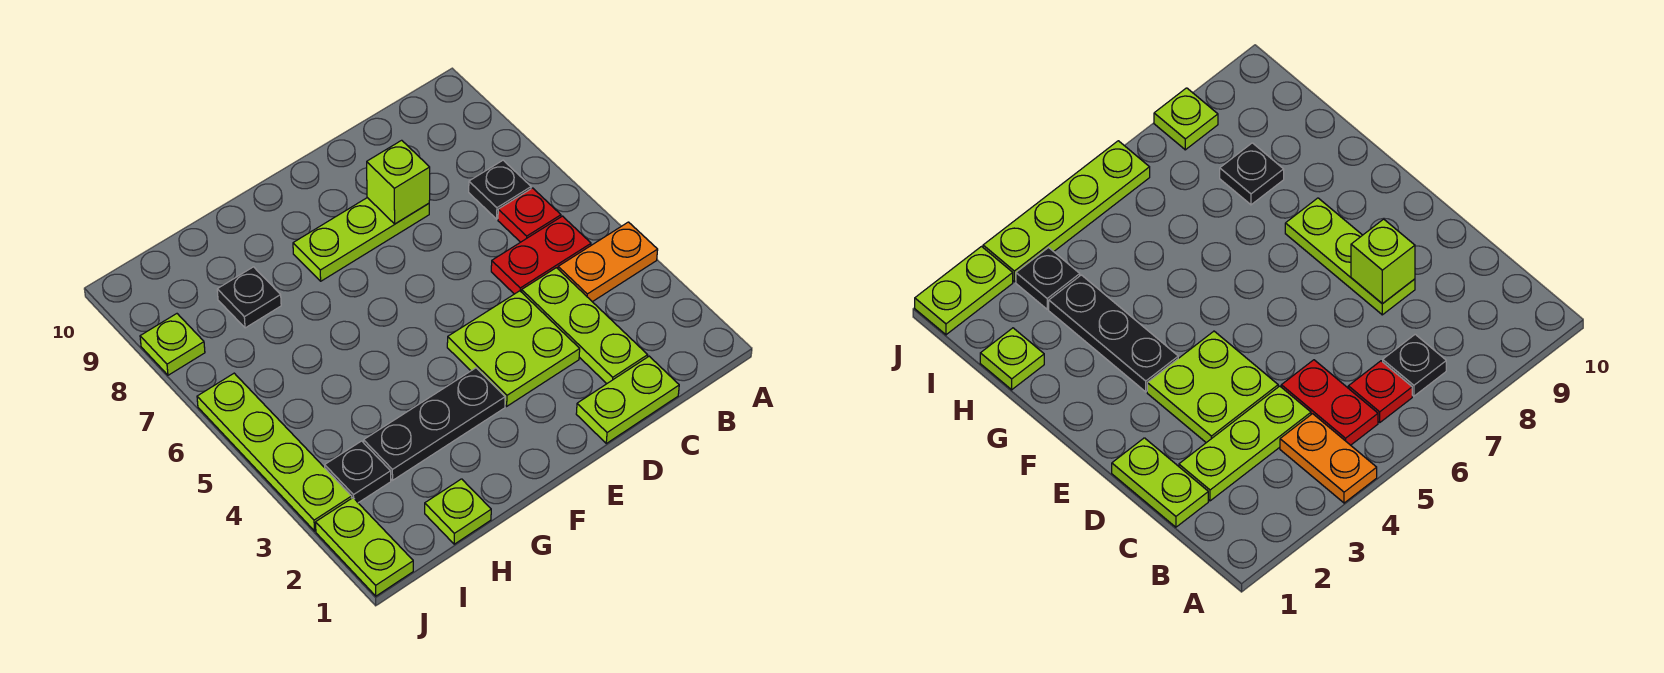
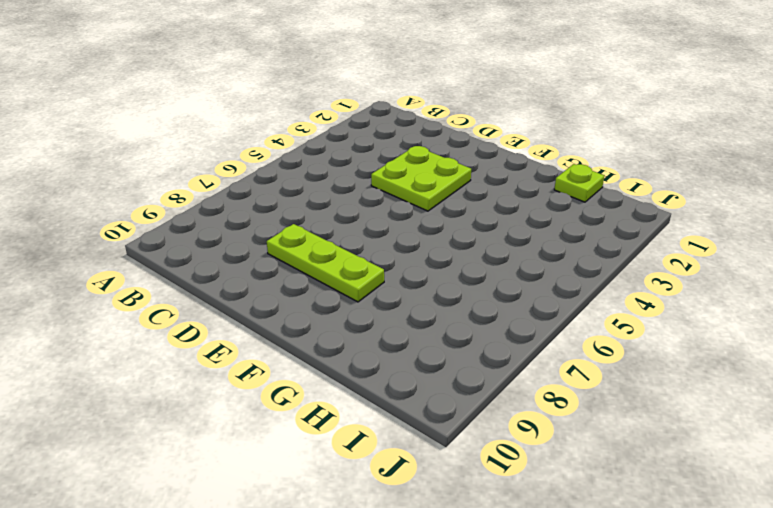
none -> orange 1x2 plate [558,222,658,302]
none -> red 1x2 plate [491,216,591,294]
none -> red 1x1 plate [498,188,561,242]

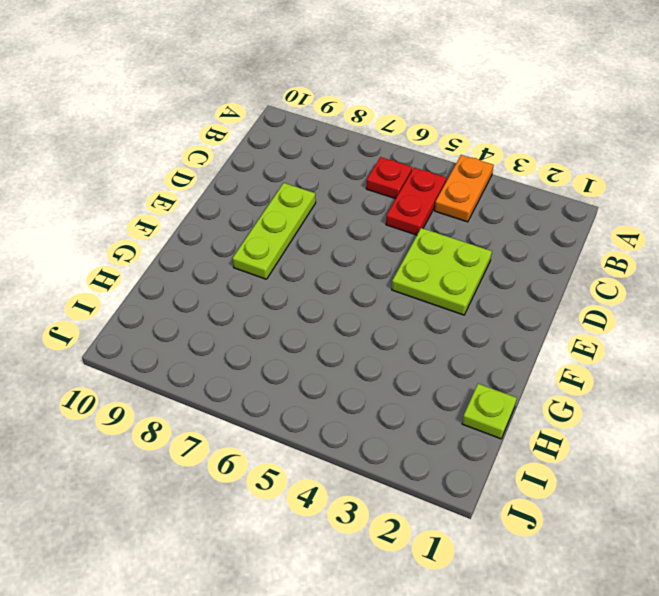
none -> black 1x1 plate [469,160,531,219]
none -> lime 1x2 plate [576,356,679,443]
none -> lime 1x3 plate [522,268,648,384]

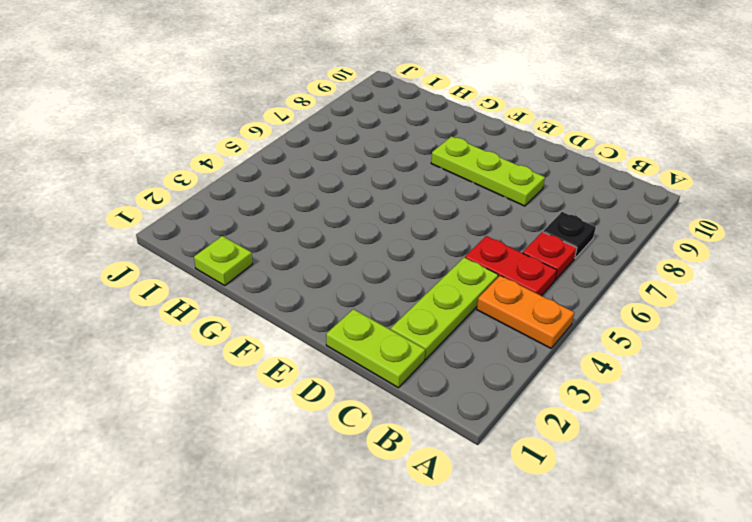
none -> lime 2x2 plate [447,291,580,406]
none -> black 1x3 plate [364,368,505,480]
none -> black 1x1 plate [217,267,281,328]

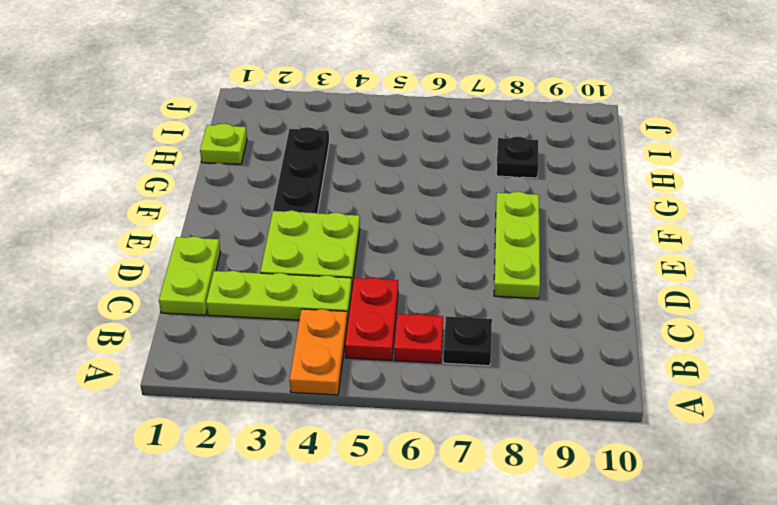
none -> black 1x1 plate [325,441,391,503]
none -> lime 1x2 plate [316,498,413,596]
none -> lime 1x4 plate [197,373,352,531]

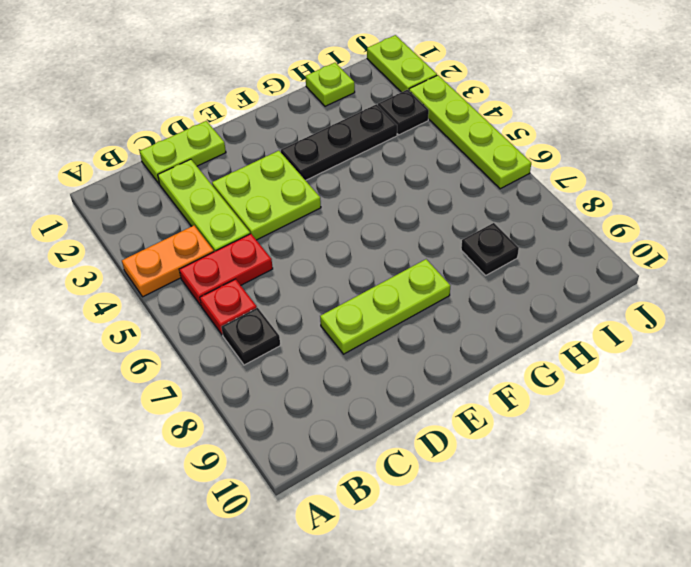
none -> lime 1x1 plate [140,314,205,375]
none -> lime 1x1 brick [367,140,430,224]

